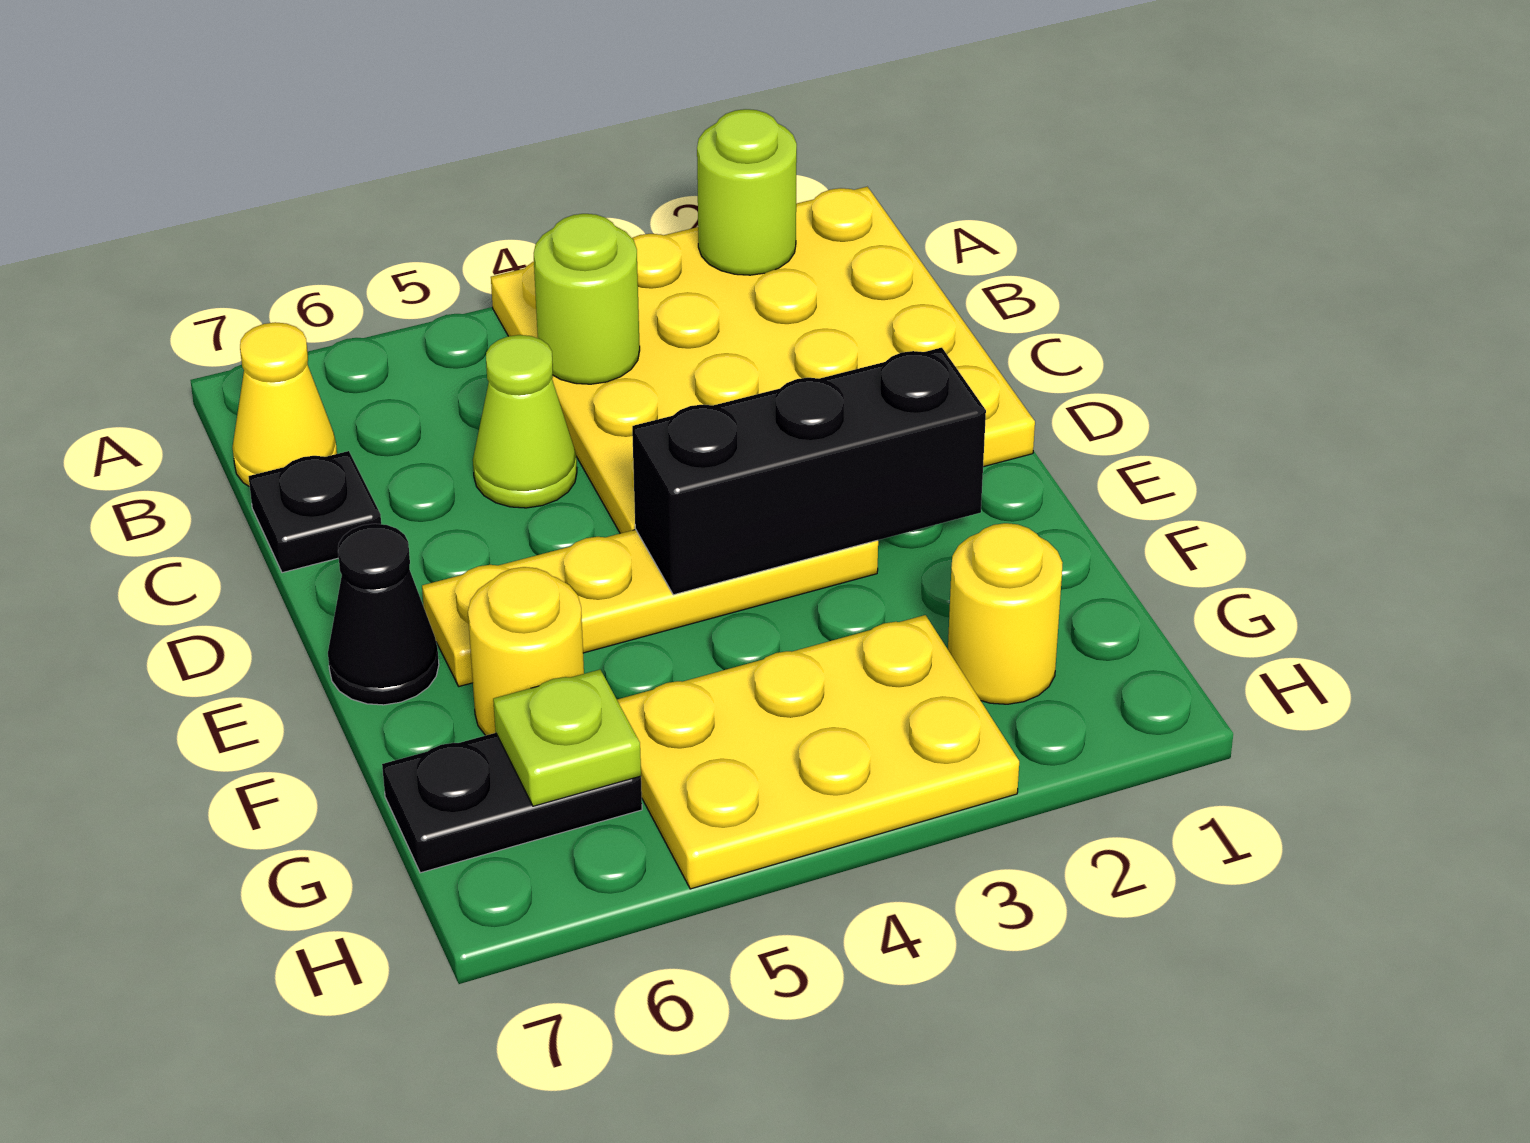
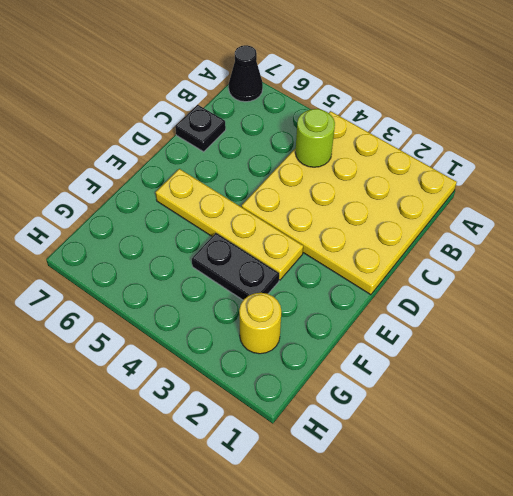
black 1x1 cone [229,45,263,102] -> black 1x1 cone moved to [328,524,439,705]
black 1x2 plate [192,233,279,300] -> black 1x2 plate moved to [382,733,642,873]
none -> yellow 1x1 cone [232,322,337,487]
none -> lime 1x1 cone [473,335,577,508]
none -> yellow 1x1 round brick [468,567,584,735]

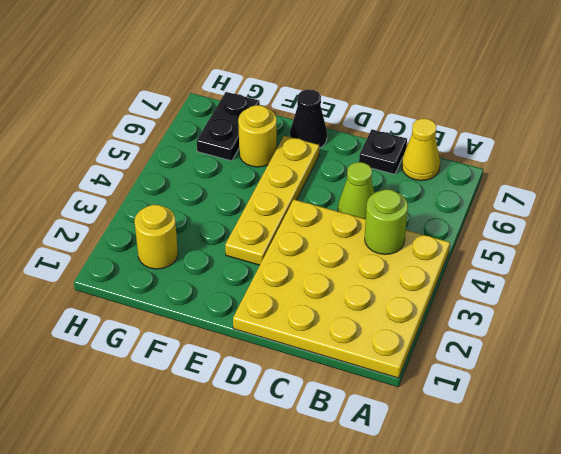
none -> yellow 2x3 plate [617,615,1019,889]
none -> lime 1x1 round brick [697,109,797,275]
none -> black 1x3 brick [632,348,986,595]

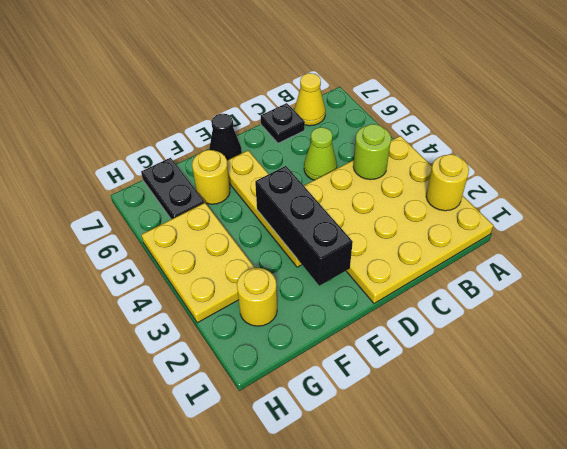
yellow 1x1 round brick [426,154,469,211] -> lime 1x1 round brick [697,109,797,275]
none -> lime 1x1 plate [493,670,641,806]

